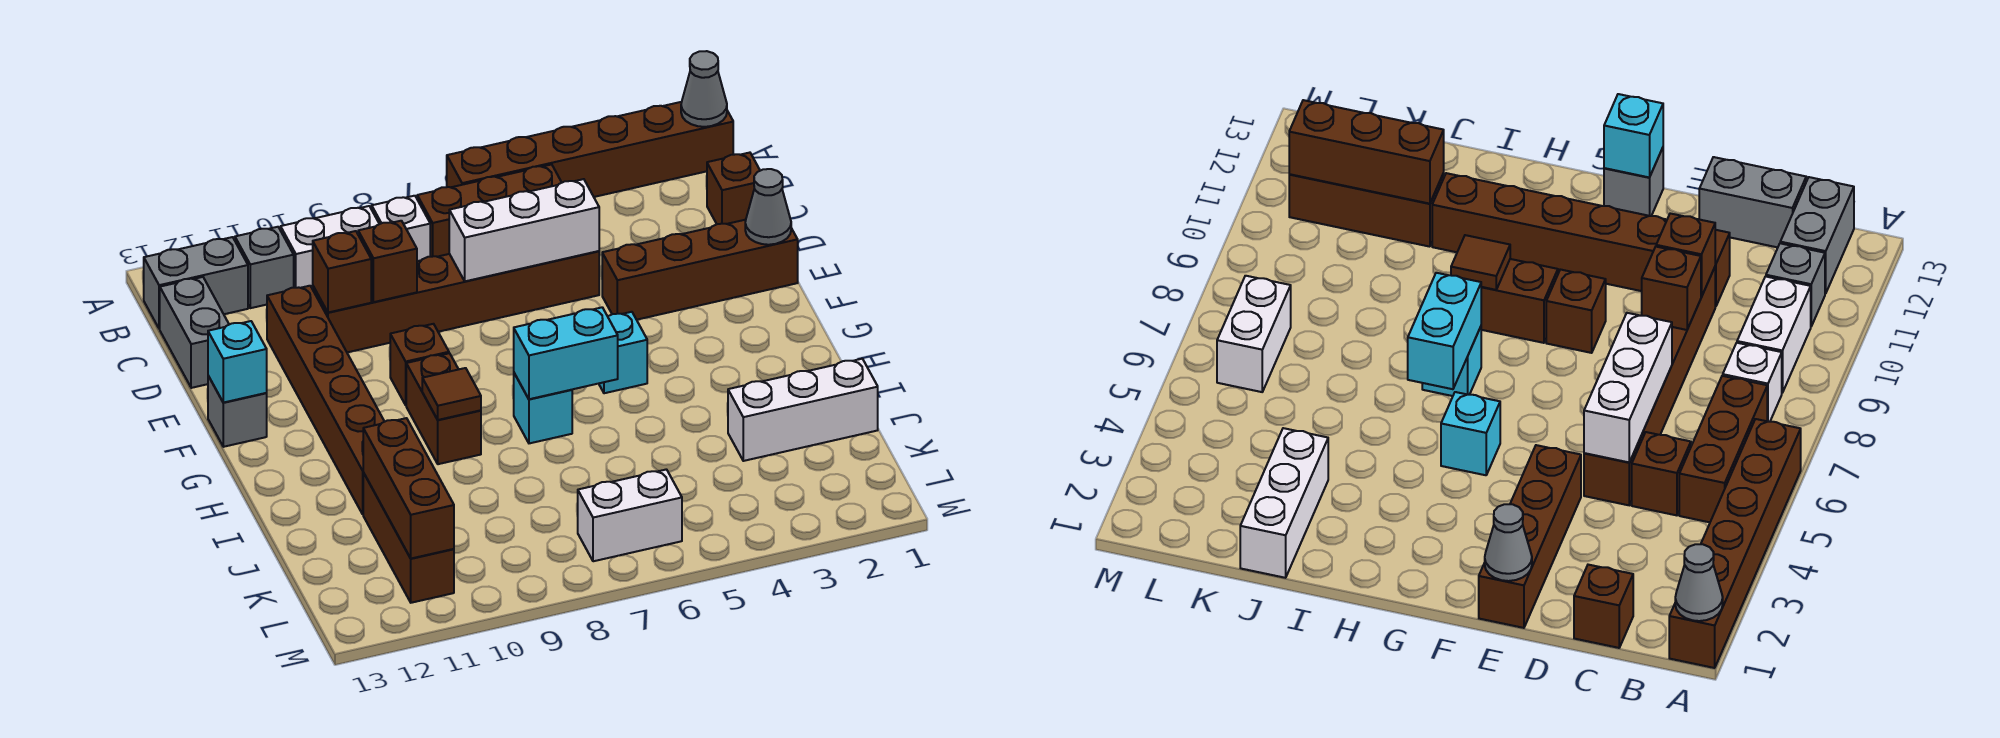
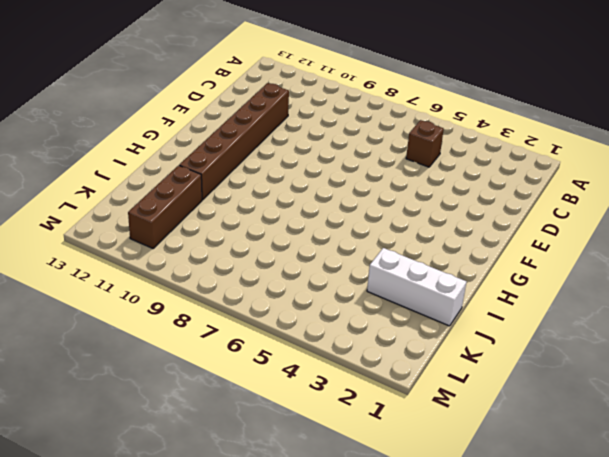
none -> brown 1x6 brick [447,102,733,197]
none -> brown 1x3 brick [417,164,562,257]
none -> white 1x1 brick [372,196,430,261]

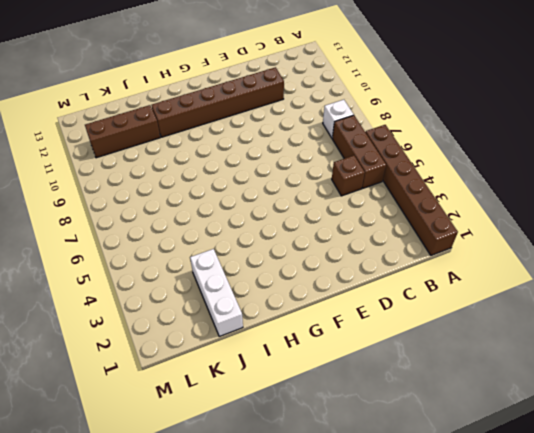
none -> white 1x2 brick [281,206,379,289]
none -> grey 1x1 brick [235,227,294,308]
none -> grey 1x2 brick [144,237,248,329]

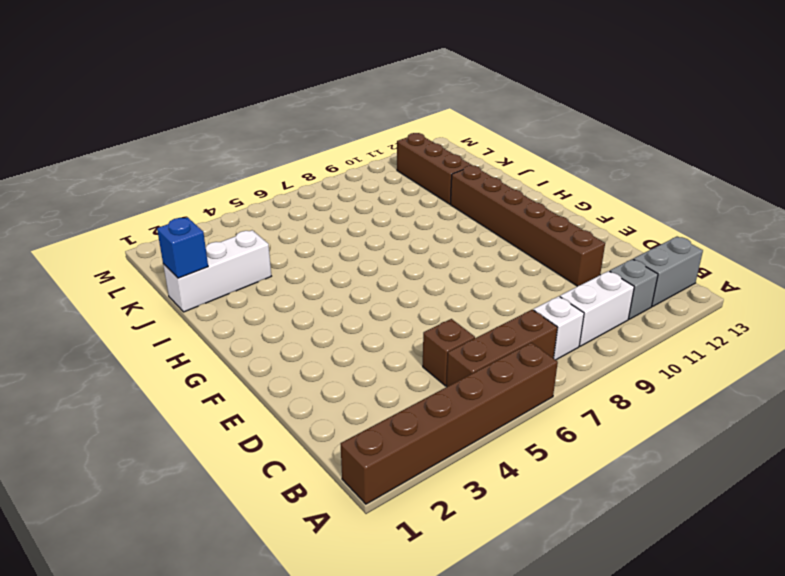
blue 1x1 brick [157,217,208,278] -> none
none -> brown 1x1 brick [707,153,760,224]
none -> grey 1x2 brick [160,277,229,388]
none -> brown 1x6 brick [313,251,599,352]

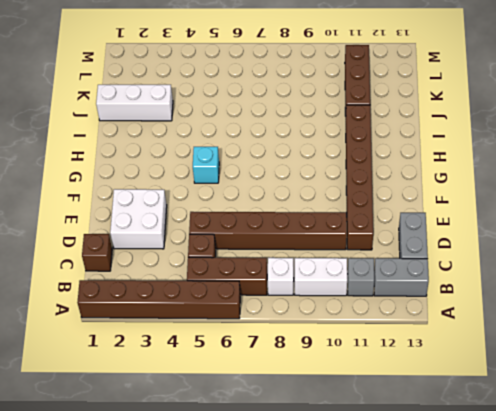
white 2x2 brick [110,189,167,249] -> brown 1x4 brick [602,220,798,320]
none -> brown 1x1 brick [390,324,449,405]
none -> grey 1x1 brick [208,376,267,447]
none -> brown 1x2 brick [406,353,481,464]

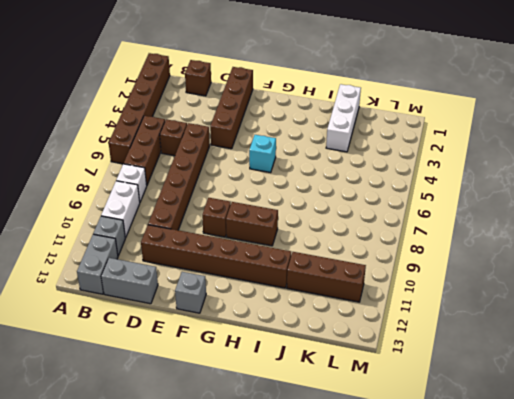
none -> cyan 1x1 brick [514,373,572,443]
none -> white 1x2 brick [578,469,682,561]
none -> grey 1x1 cone [681,51,727,127]

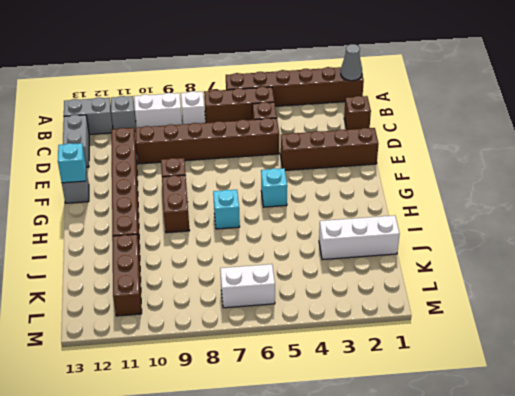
none -> white 1x3 brick [449,179,599,281]
none -> brown 1x1 brick [358,221,417,302]
none -> brown 1x1 brick [313,231,371,313]

